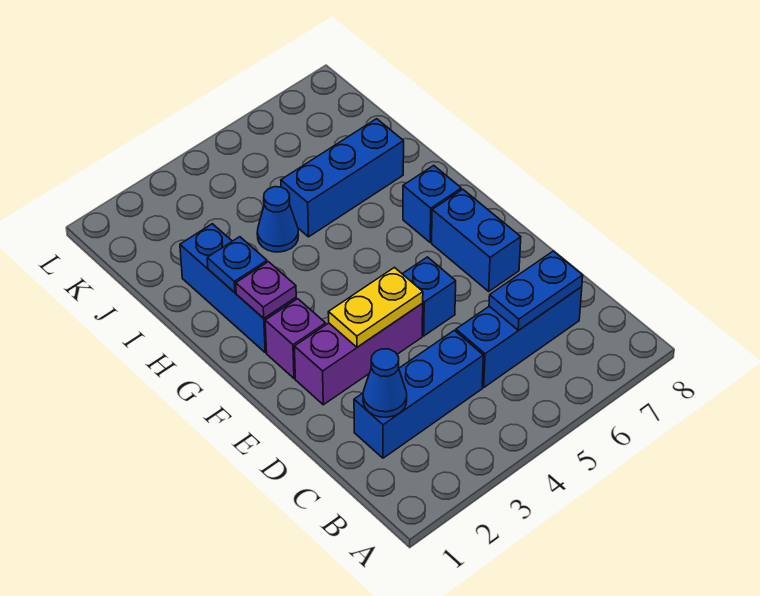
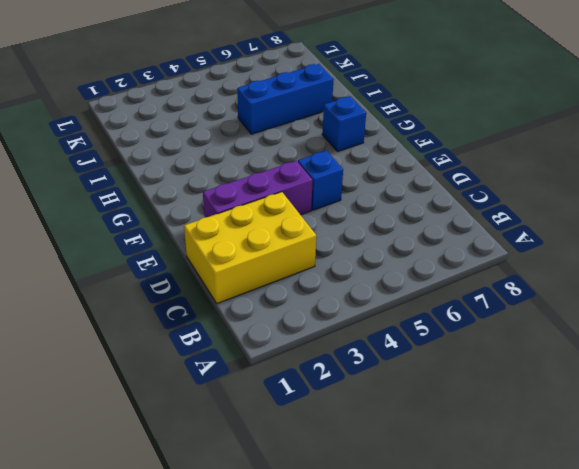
yellow 2x3 brick [184,192,316,304] -> blue 1x3 brick [354,330,483,458]
none -> blue 1x3 brick [456,287,582,387]
none -> blue 1x2 brick [432,189,521,291]
none -> purple 1x1 brick [265,299,326,378]

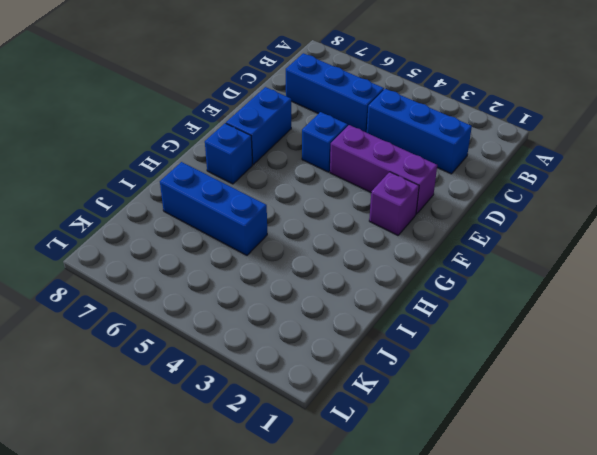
none -> blue 1x3 brick [180,224,296,353]
none -> blue 1x1 cone [257,187,298,252]
none -> blue 1x1 cone [363,349,407,417]

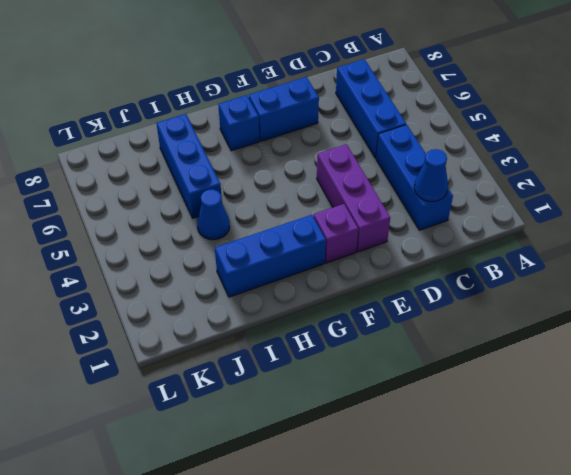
none -> blue 1x1 brick [403,257,456,336]
none -> blue 1x2 plate [489,251,583,330]
none -> yellow 1x2 plate [328,268,423,347]

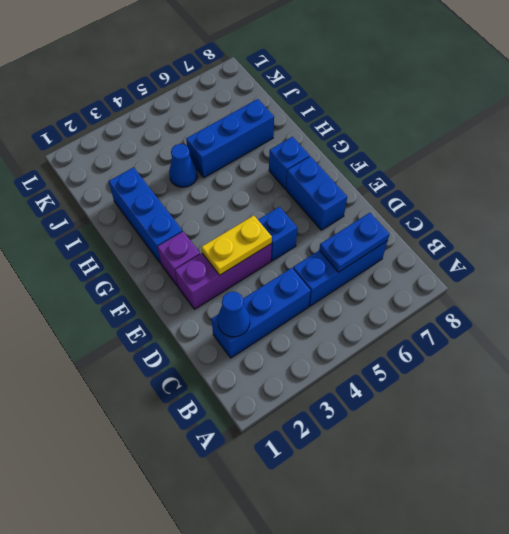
none -> purple 1x1 plate [236,262,296,318]
none -> blue 1x1 plate [207,237,267,293]

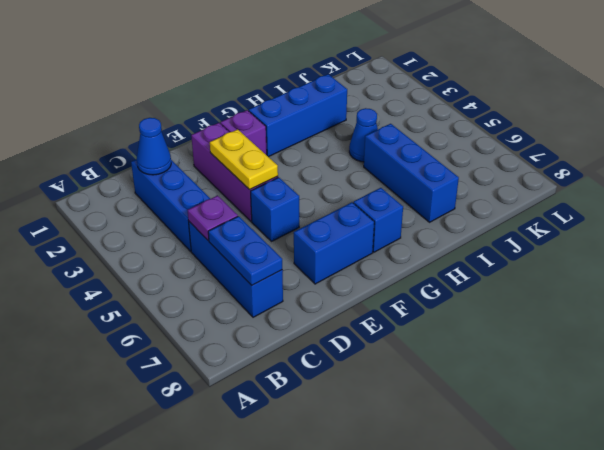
purple 1x1 plate [188,196,238,240] -> purple 1x1 plate moved to [236,262,296,318]
none -> blue 1x1 plate [207,237,267,293]

